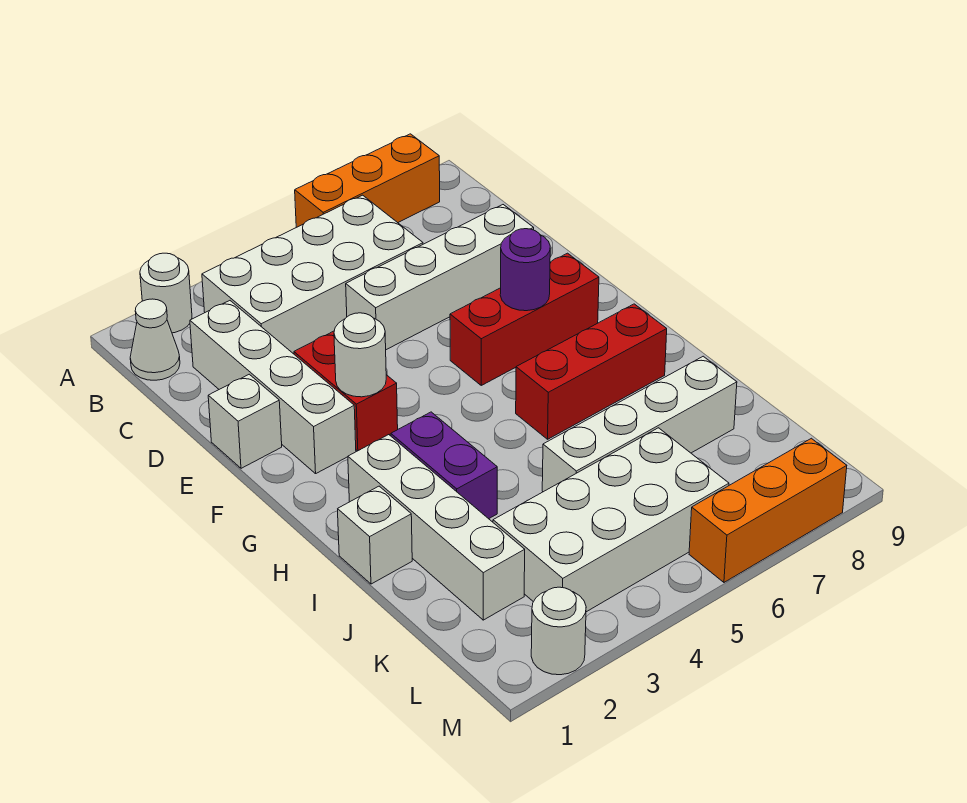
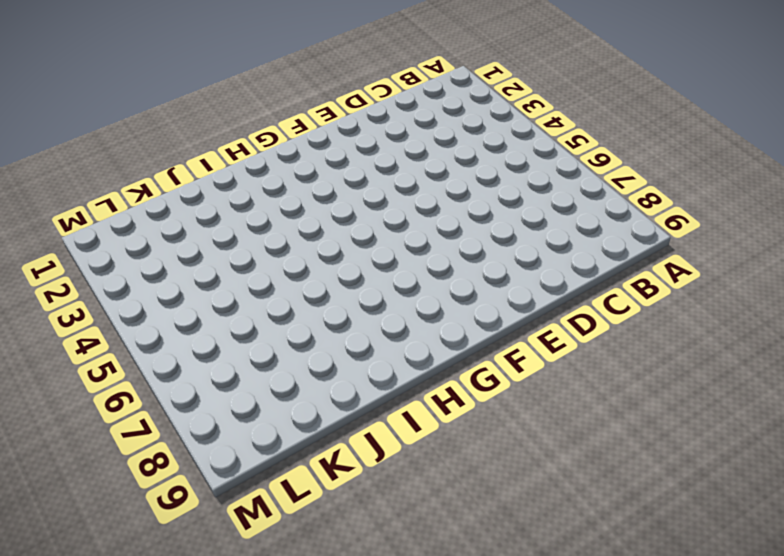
none -> white 1x1 round brick [140,253,192,333]
none -> orange 1x3 brick [295,134,440,227]
none -> white 1x1 cone [130,299,180,380]

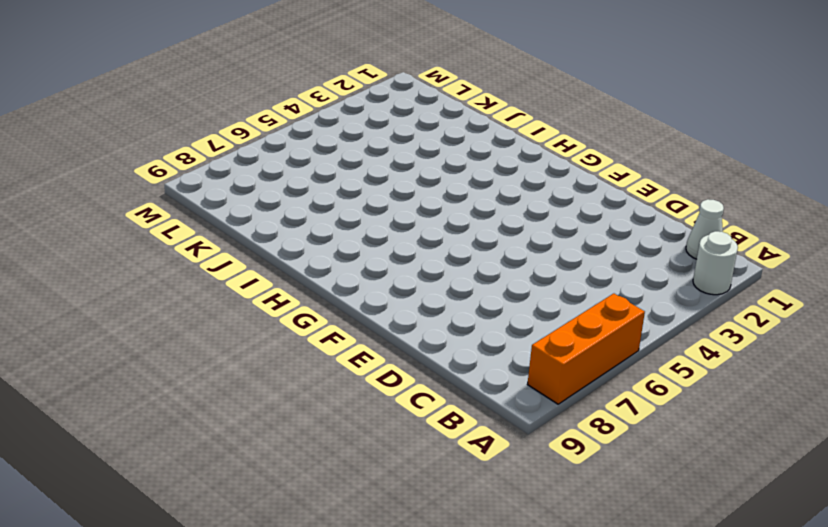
none -> white 2x4 brick [202,195,423,354]
none -> white 1x4 brick [190,301,356,474]
none -> white 1x4 brick [346,205,534,350]

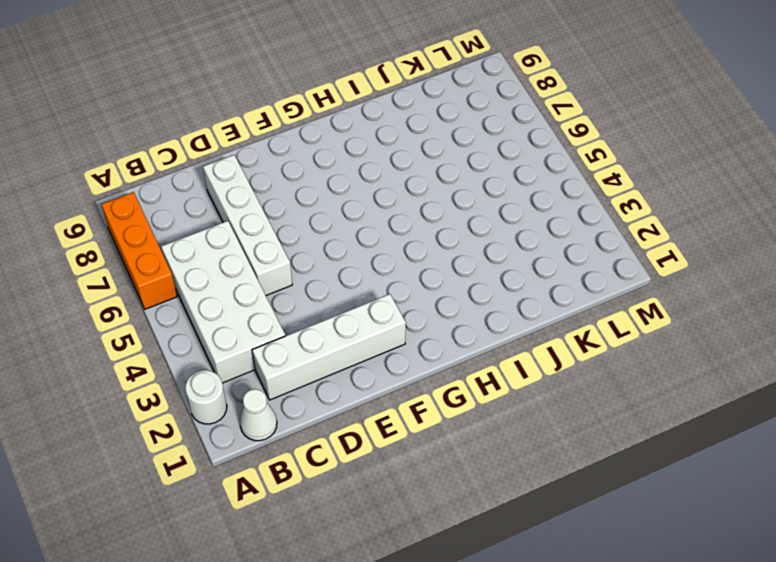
none -> white 1x1 brick [208,374,282,468]
none -> red 1x2 brick [294,331,398,451]
none -> red 1x3 brick [450,253,599,385]

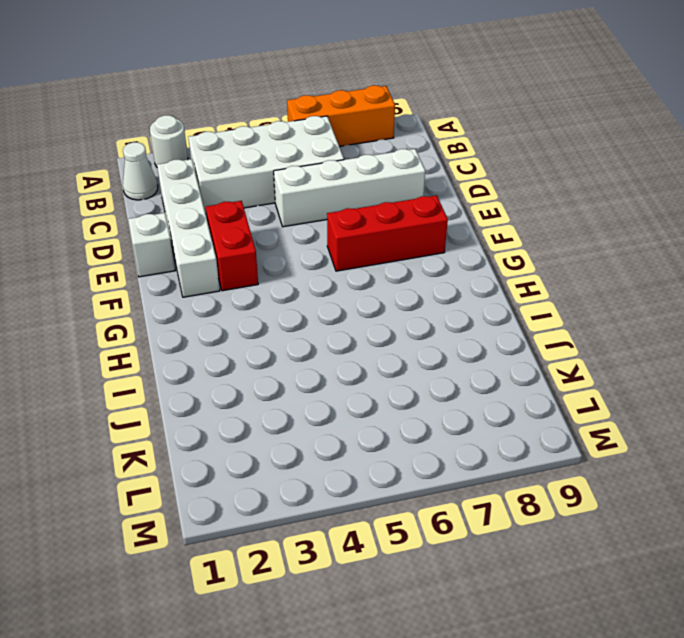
none -> white 1x4 brick [348,435,525,620]
none -> purple 1x2 brick [391,412,497,519]
none -> red 1x3 brick [516,304,667,439]

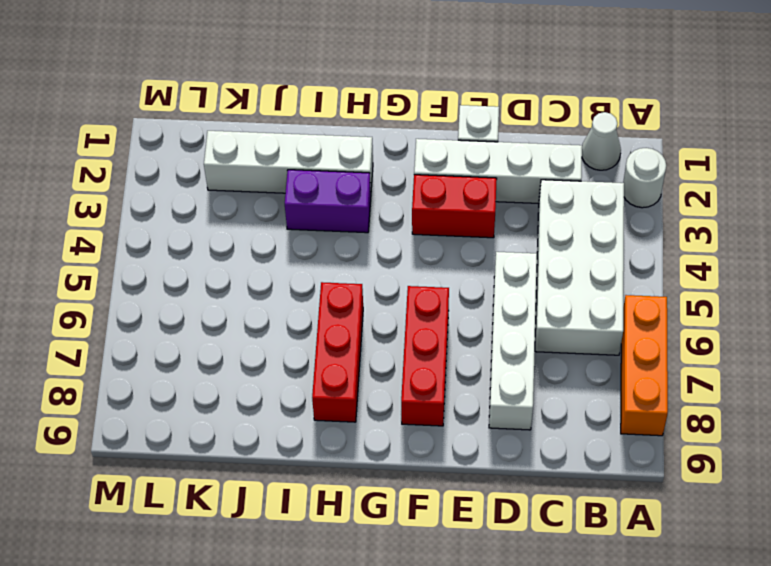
none -> white 1x1 brick [338,486,412,584]
none -> white 1x4 brick [542,356,737,492]
none -> white 2x4 brick [493,428,729,612]

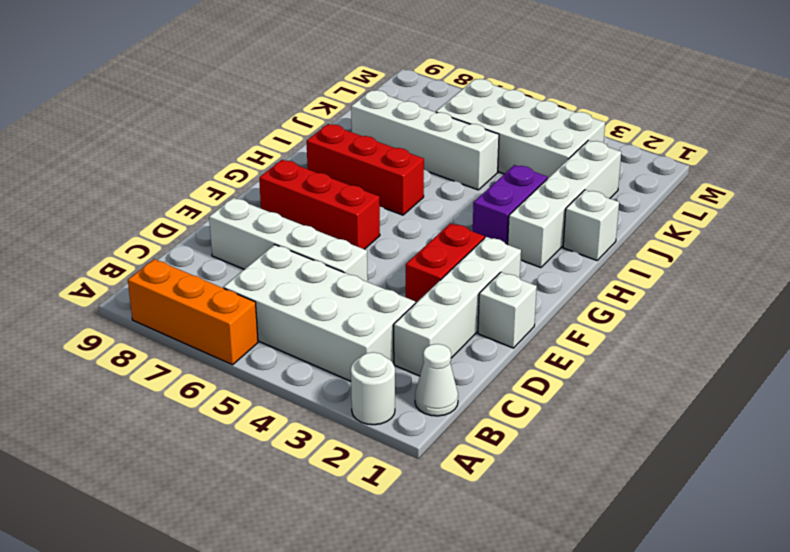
none -> white 1x1 round brick [531,587,586,675]
none -> orange 1x3 brick [689,438,847,582]
none -> white 1x1 round brick [334,313,386,397]

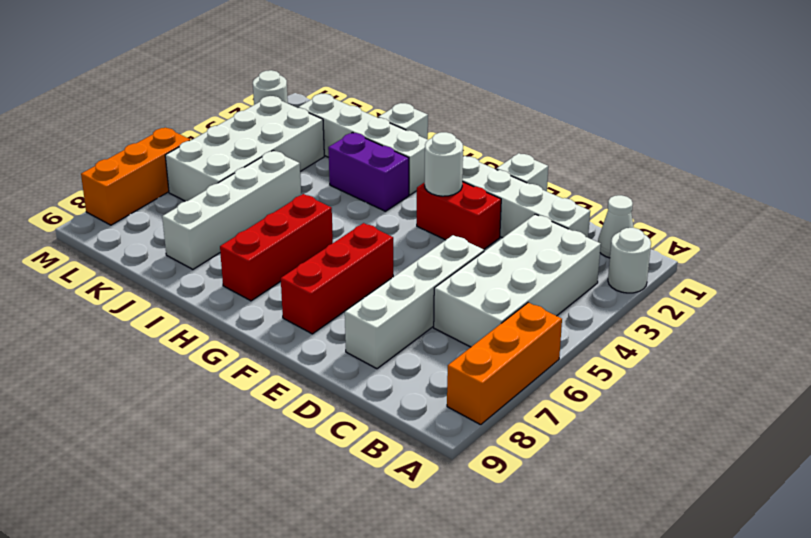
none -> purple 1x1 round brick [500,229,550,311]

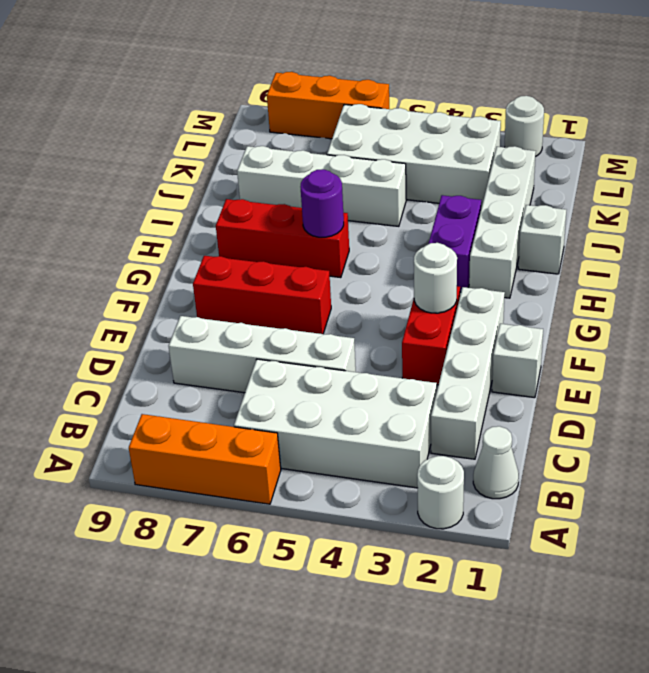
purple 1x1 round brick [300,169,344,237] -> purple 1x1 round brick moved to [500,229,550,311]

